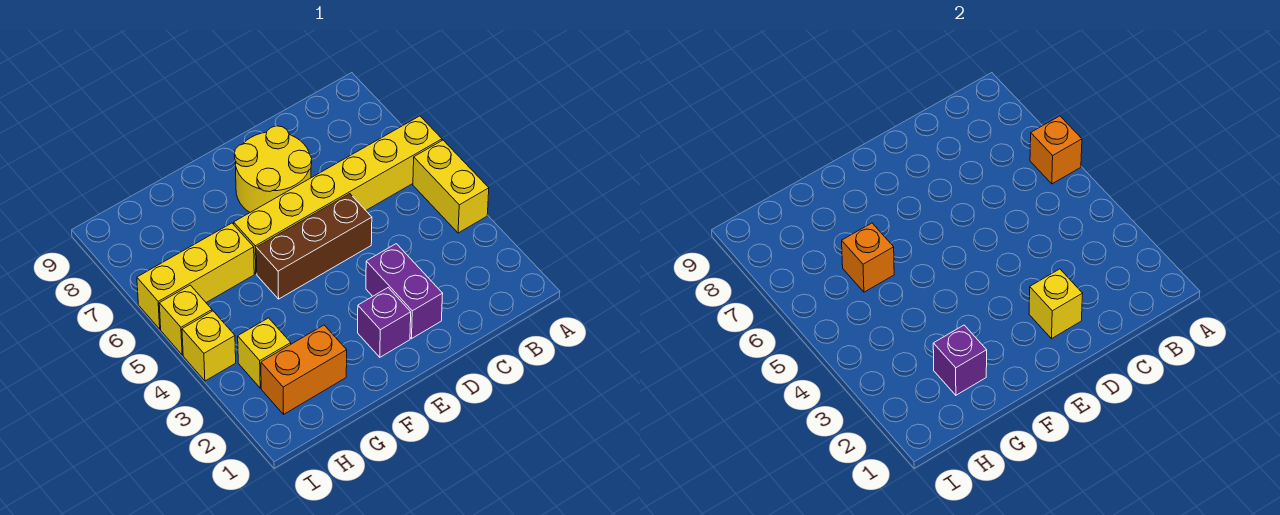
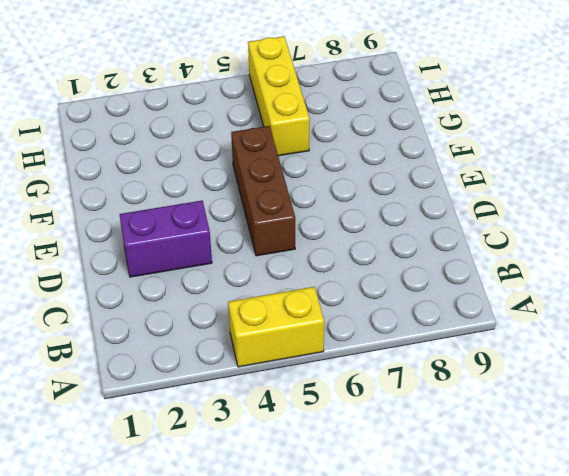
none -> yellow 1x6 brick [234,116,442,274]
none -> yellow 2x2 round brick [234,126,312,212]
none -> purple 1x1 brick [358,288,411,357]

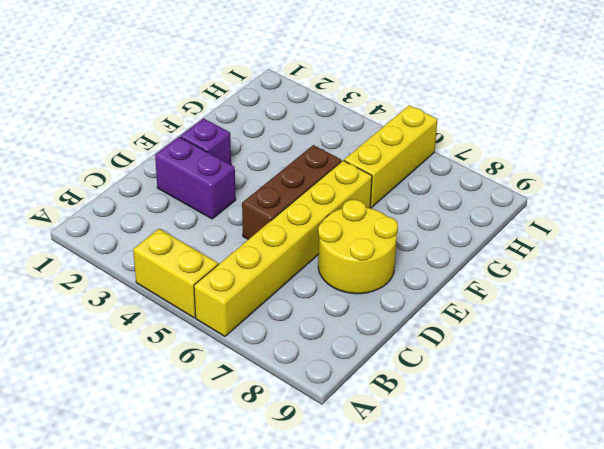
none -> orange 1x2 brick [261,325,347,414]
none -> yellow 1x1 brick [238,318,291,388]
none -> yellow 1x1 brick [182,311,236,381]

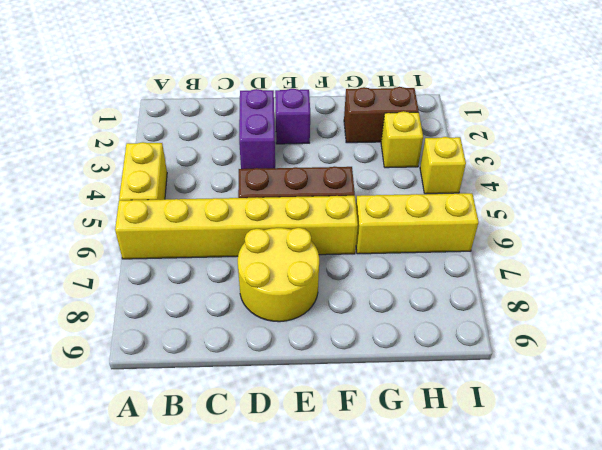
brown 1x2 brick [344,87,419,143] -> orange 1x2 brick [261,325,347,414]
none -> yellow 1x1 brick [159,285,212,355]
none -> orange 1x1 brick [1030,116,1082,184]
none -> yellow 1x1 brick [1029,269,1083,339]

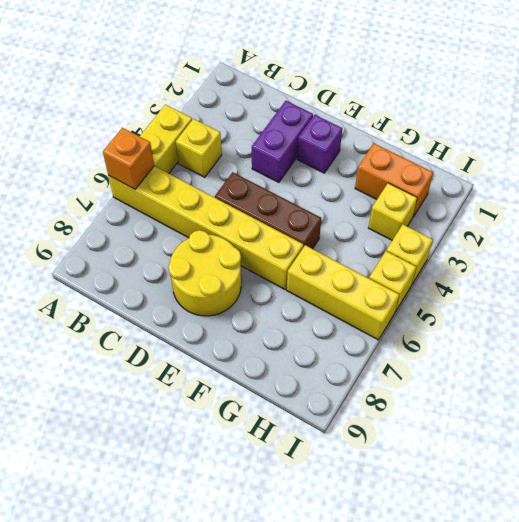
yellow 1x1 brick [176,119,222,177] -> yellow 1x1 brick moved to [1029,269,1083,339]
none -> purple 1x1 brick [933,325,987,395]
none -> orange 1x1 brick [842,223,894,292]

